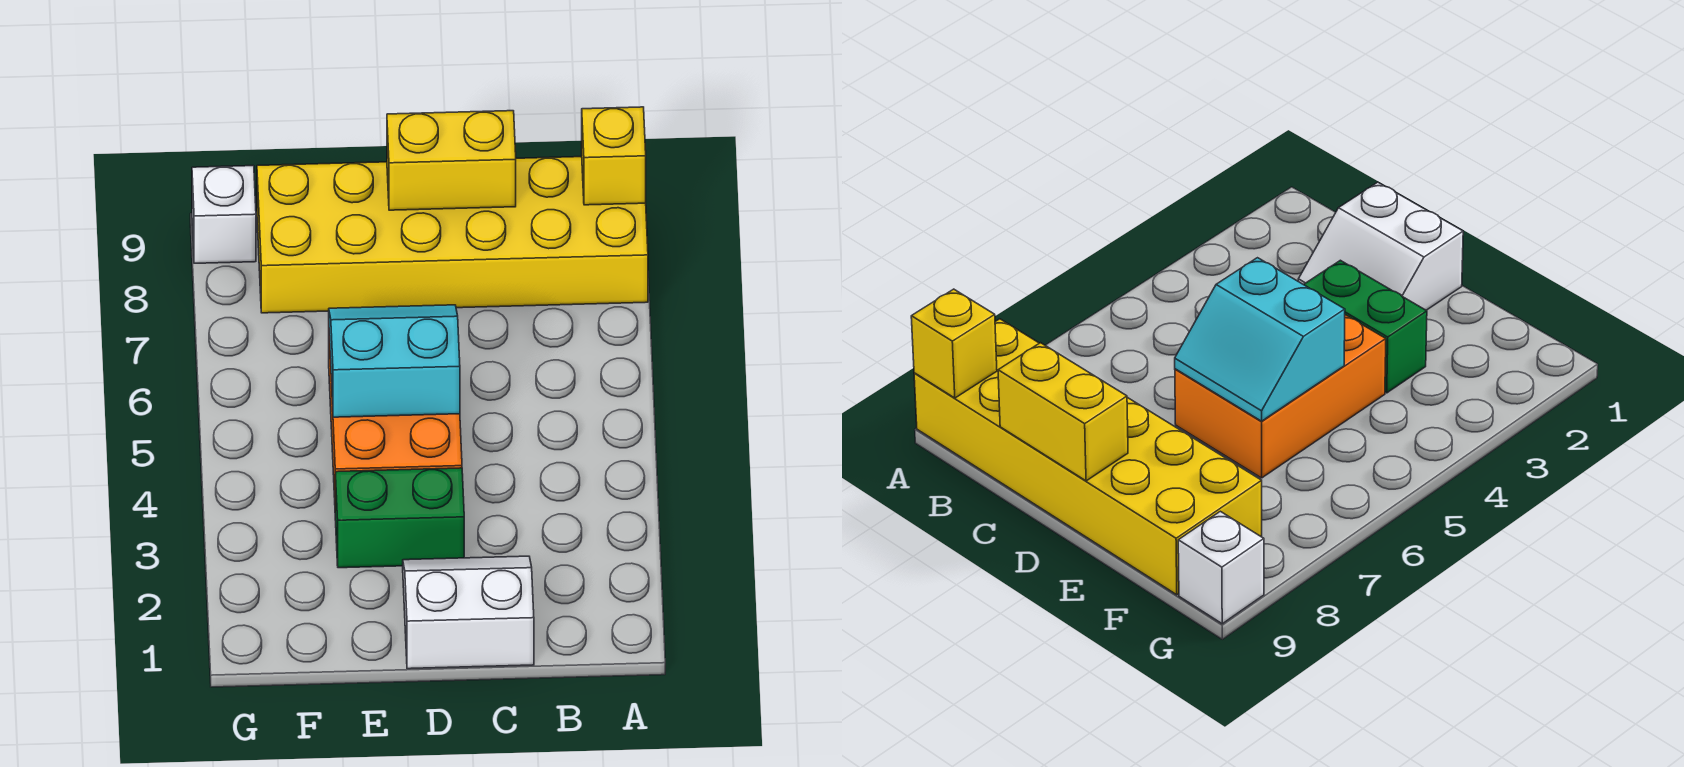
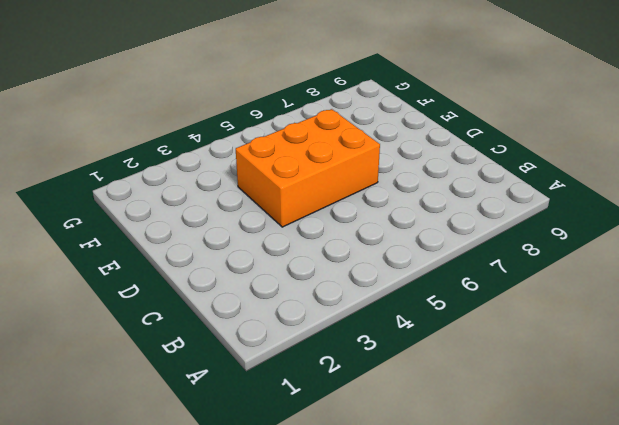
none -> yellow 2x6 brick [257,157,648,313]
none -> white 2x2 slope [403,556,534,669]

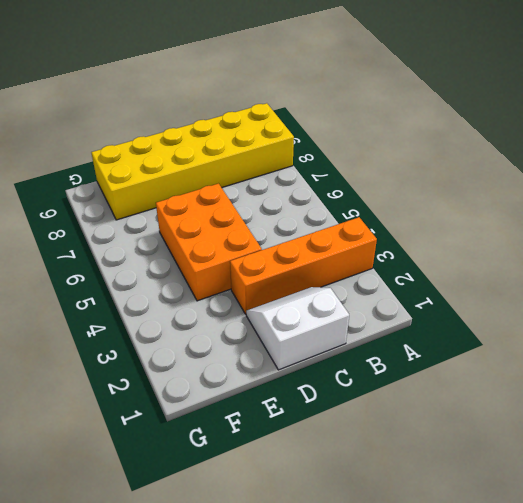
orange 1x4 brick [230,217,377,314] -> green 1x2 brick [335,468,464,568]
none -> white 1x1 brick [192,166,256,263]
none -> yellow 1x1 brick [582,107,646,205]

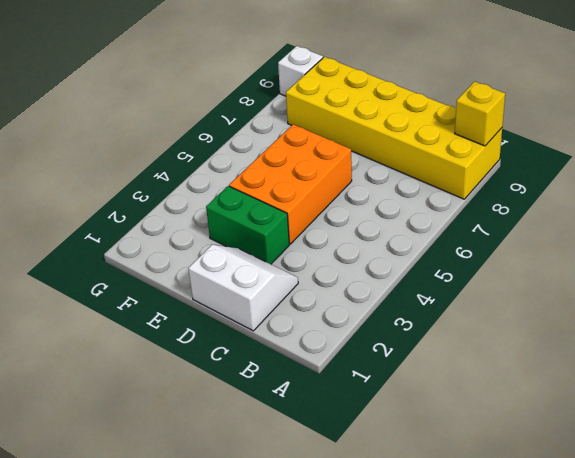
none -> yellow 1x2 brick [387,111,516,210]
none -> cyan 2x2 slope [329,305,460,417]

